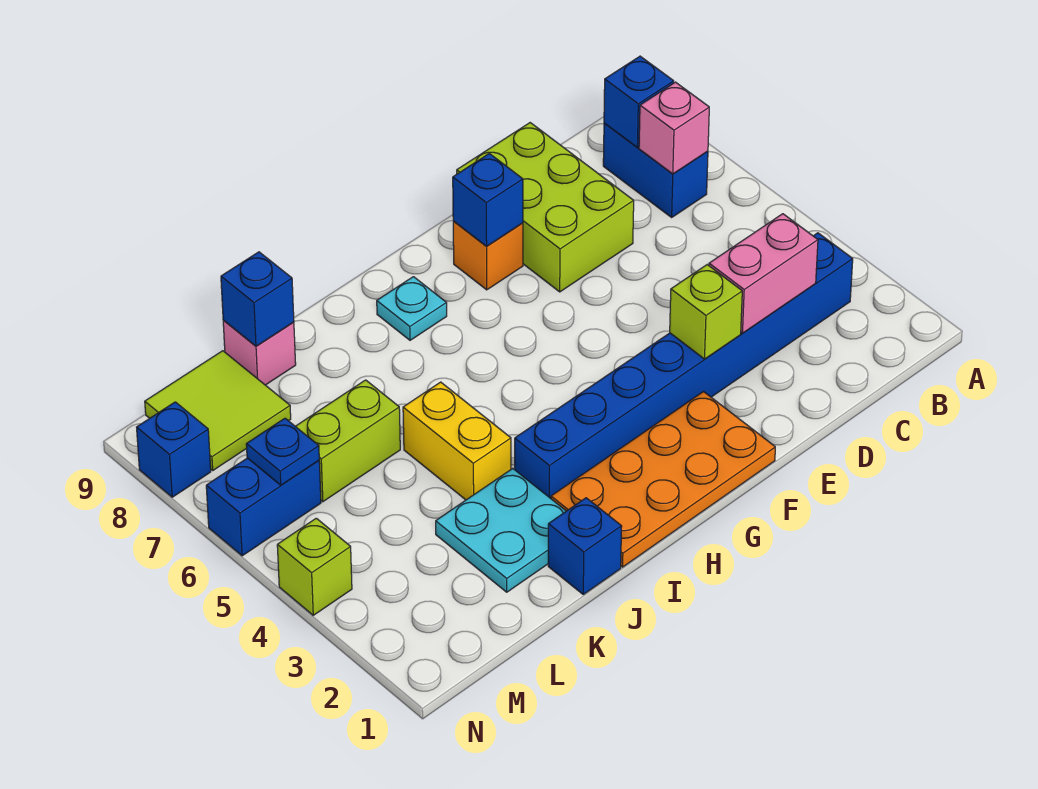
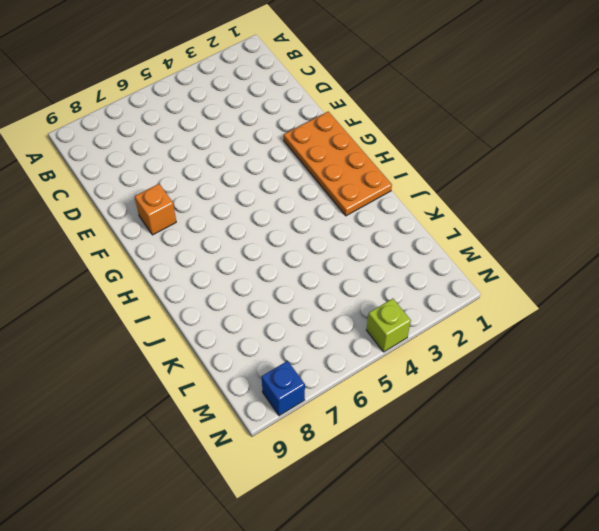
none -> blue 1x8 brick [515,233,853,498]
none -> blue 1x2 brick [603,123,708,217]
none -> lime 2x3 brick [457,123,634,292]

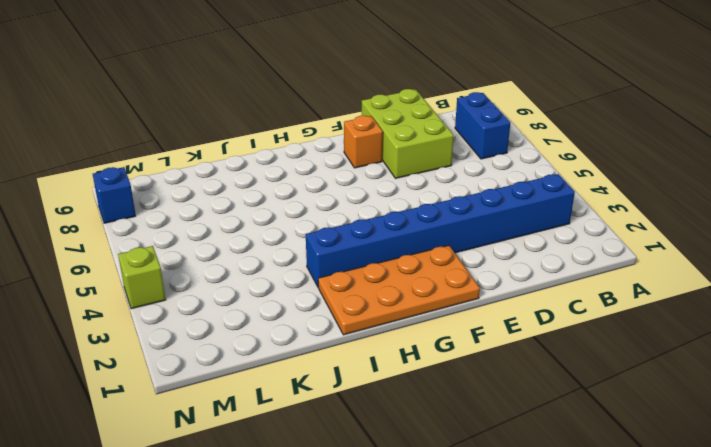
none -> cyan 1x1 plate [377,277,447,340]
none -> blue 1x1 brick [548,498,622,594]
none -> cyan 2x2 plate [436,468,566,592]

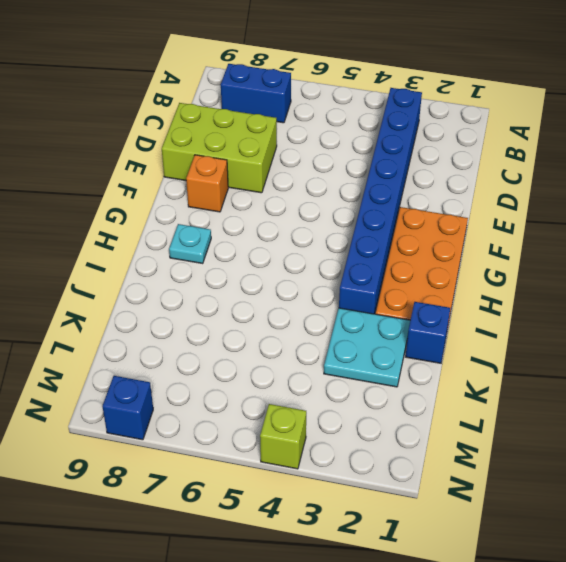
none -> yellow 1x2 brick [403,382,511,500]
none -> lime 1x2 brick [295,380,400,502]
none -> pink 1x1 brick [223,320,296,385]

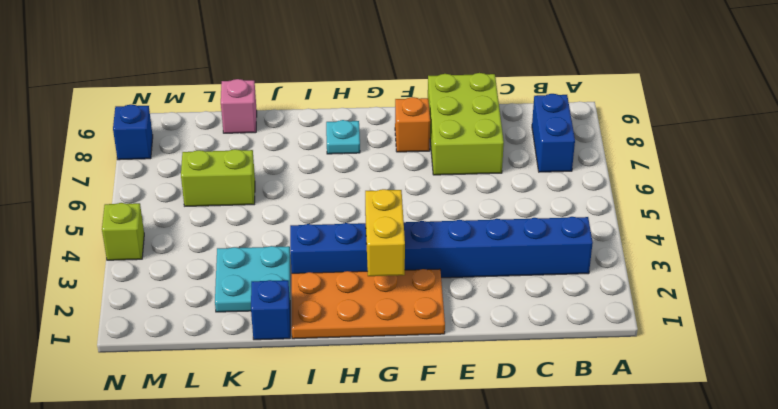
yellow 1x2 brick [365,189,405,276] -> yellow 1x2 brick moved to [403,382,511,500]
none -> lime 2x2 tile [145,351,291,470]
none -> blue 1x2 brick [206,458,321,556]
none -> pink 1x1 brick [639,82,709,174]

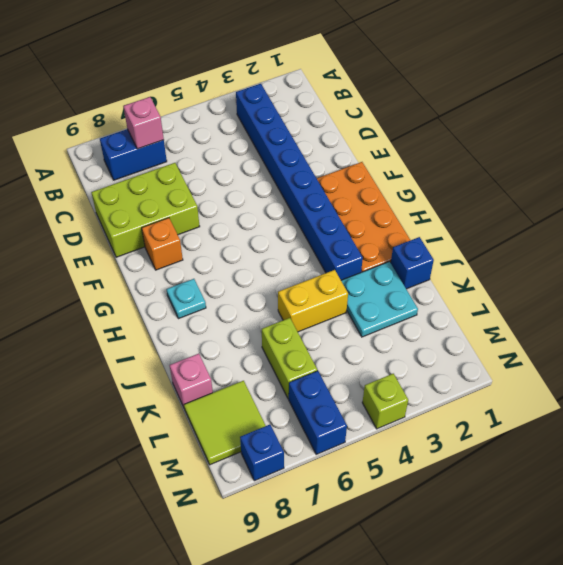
none -> blue 1x1 brick [604,56,674,147]
none -> pink 1x2 brick [709,214,818,333]
none -> lime 1x1 brick [670,265,742,359]

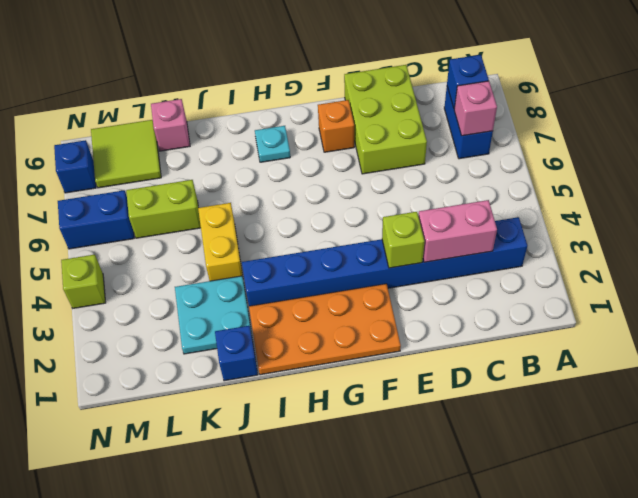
none -> blue 1x1 brick [453,153,523,246]
none -> blue 1x1 brick [221,252,294,346]
none -> blue 1x1 plate [246,418,319,485]

